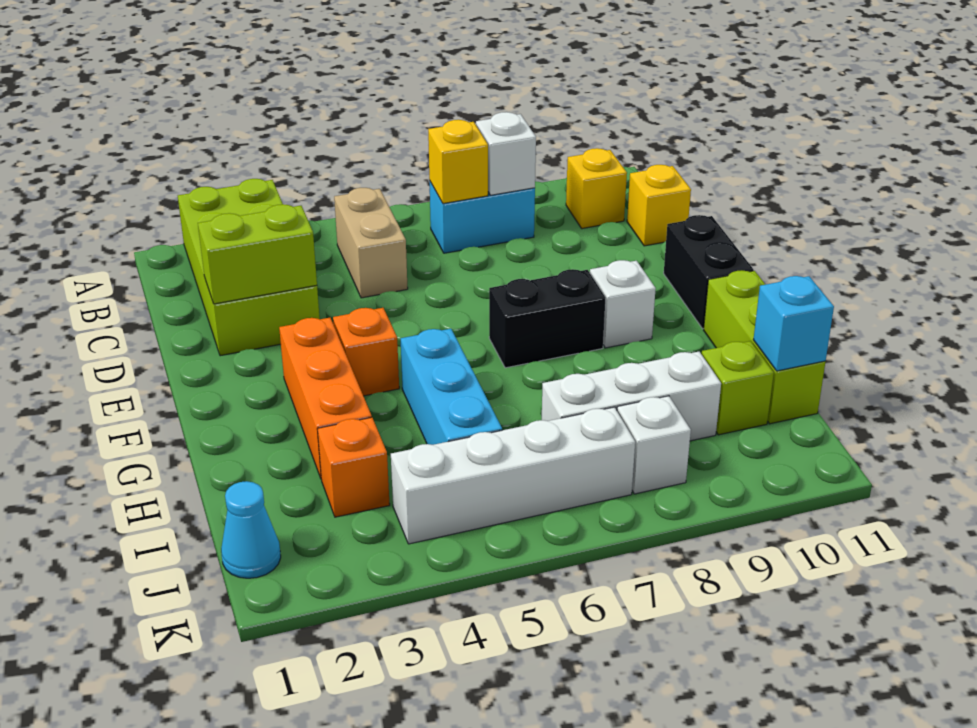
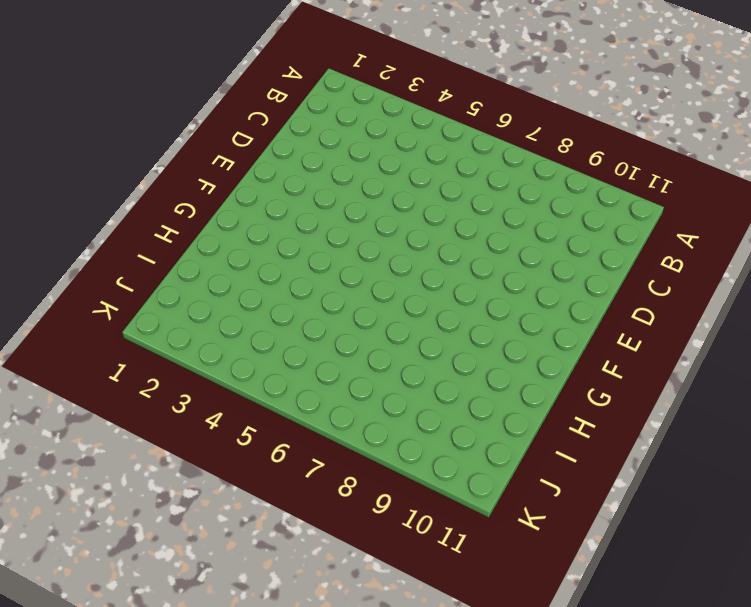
none -> lime 2x4 brick [178,179,320,356]
none -> tan 1x2 brick [334,188,408,298]
none -> cyan 1x2 brick [430,182,535,253]

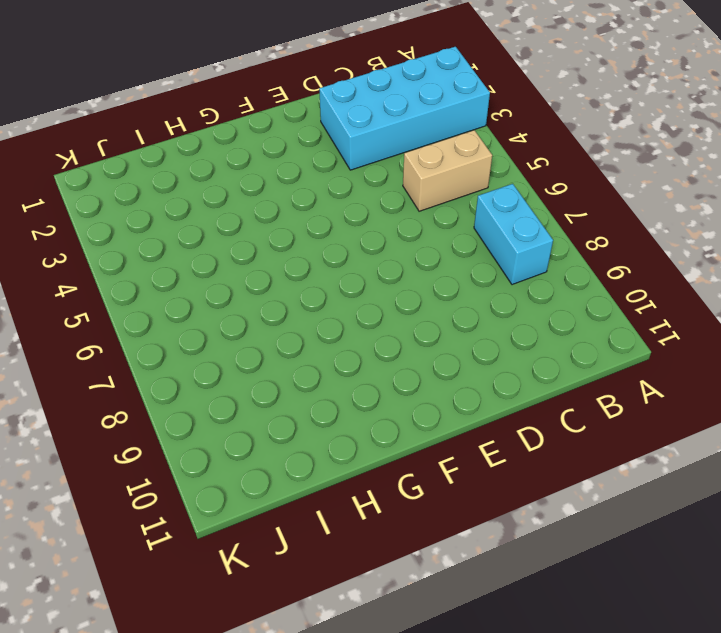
cyan 2x4 brick [319,47,490,170] -> lime 2x4 brick [178,179,320,356]
none -> yellow 1x1 brick [566,148,627,229]
none -> yellow 1x1 brick [627,165,691,246]
none -> black 1x2 brick [664,215,754,329]

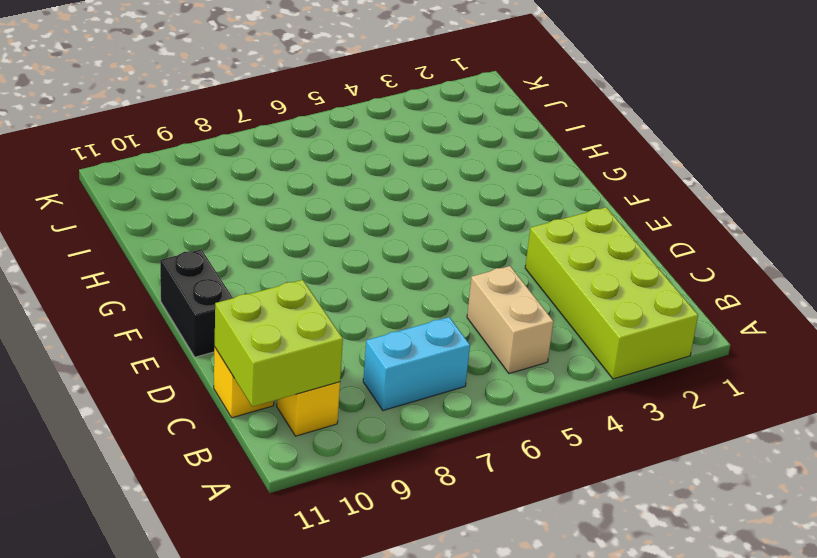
lime 2x2 brick [215,280,343,407] -> none
none -> orange 1x3 brick [279,318,372,478]
none -> orange 1x1 brick [333,308,399,396]
none -> black 1x2 brick [489,269,605,368]

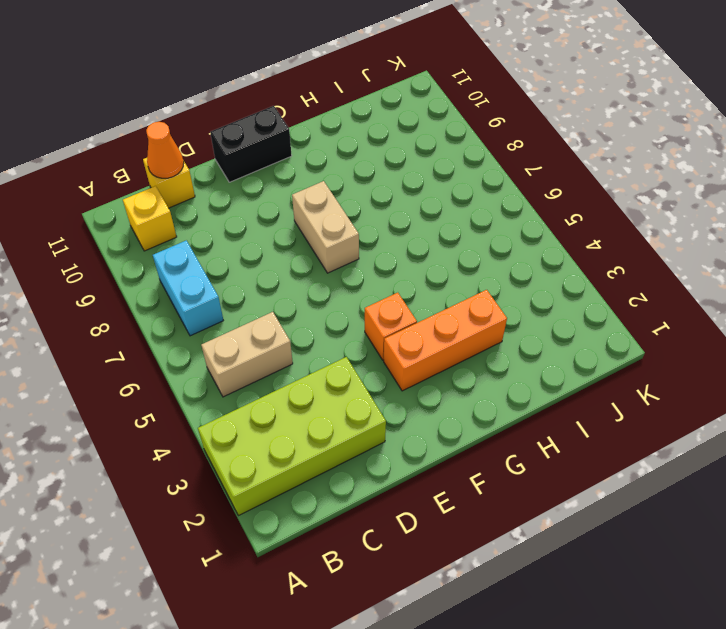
orange 1x1 cone [146,122,184,178] -> none
tan 1x2 brick [292,181,359,273] -> black 1x2 brick [489,269,605,368]
none -> white 1x1 brick [590,260,656,348]
none -> cyan 1x3 brick [400,329,502,445]
none -> lime 1x3 brick [704,270,825,424]

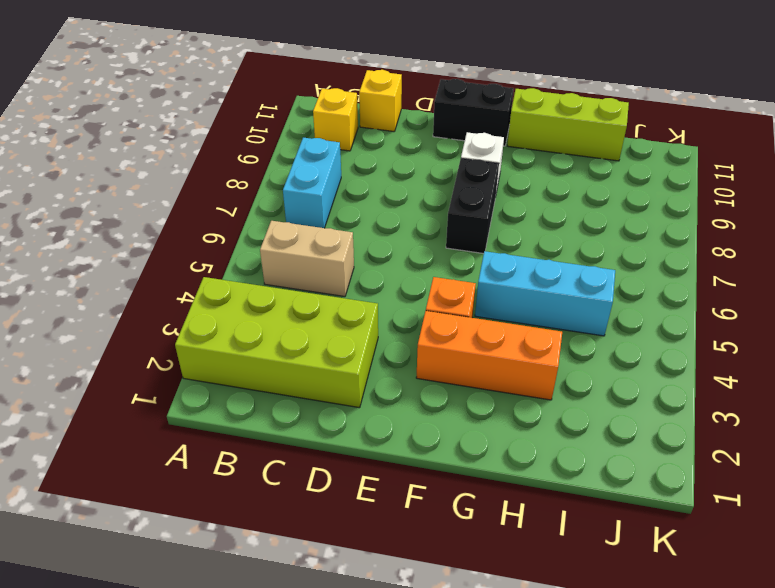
none -> orange 1x1 brick [317,417,390,517]
none -> white 1x3 brick [542,352,721,441]
none -> lime 1x1 brick [702,341,774,435]

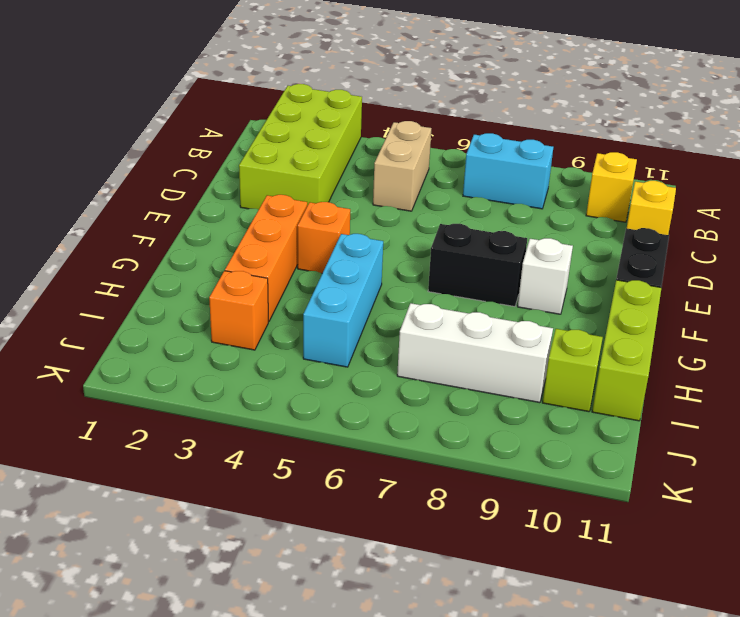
none -> cyan 1x1 cone [221,481,281,578]
none -> white 1x4 brick [391,407,635,544]
none -> white 1x1 brick [617,396,691,494]

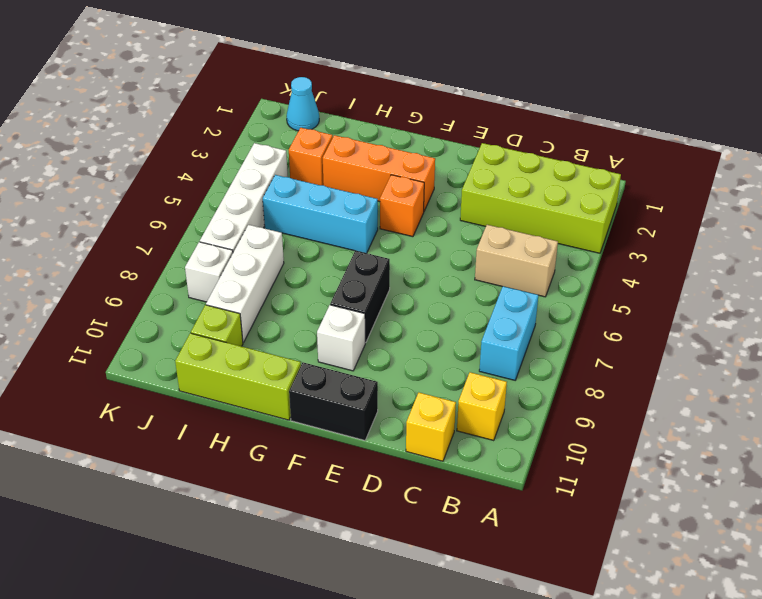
none -> yellow 1x1 brick [428,120,488,204]
none -> white 1x1 brick [476,112,536,195]
none -> lime 1x2 brick [198,204,317,304]

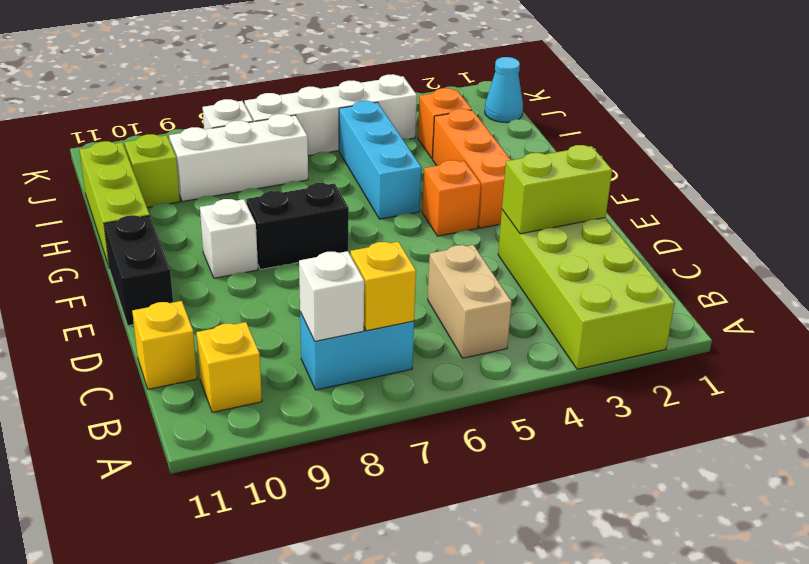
none -> cyan 1x1 brick [753,276,834,371]

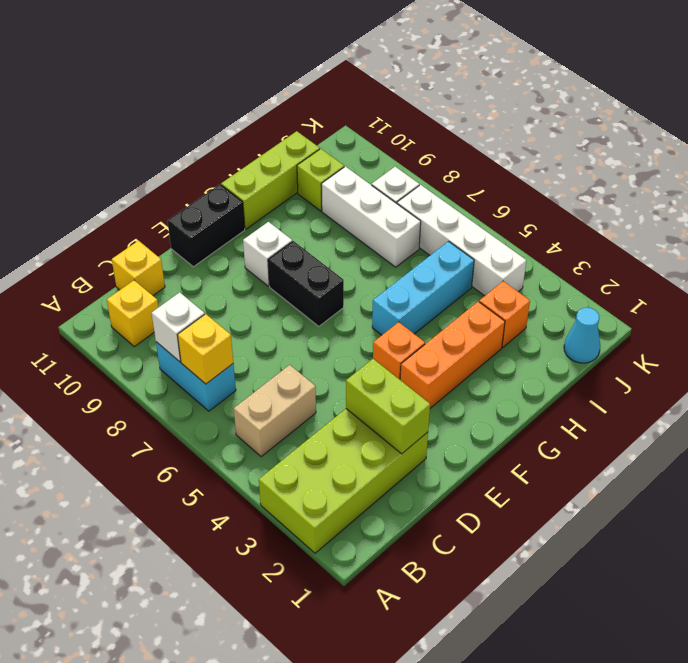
none -> cyan 1x1 brick [753,276,834,371]

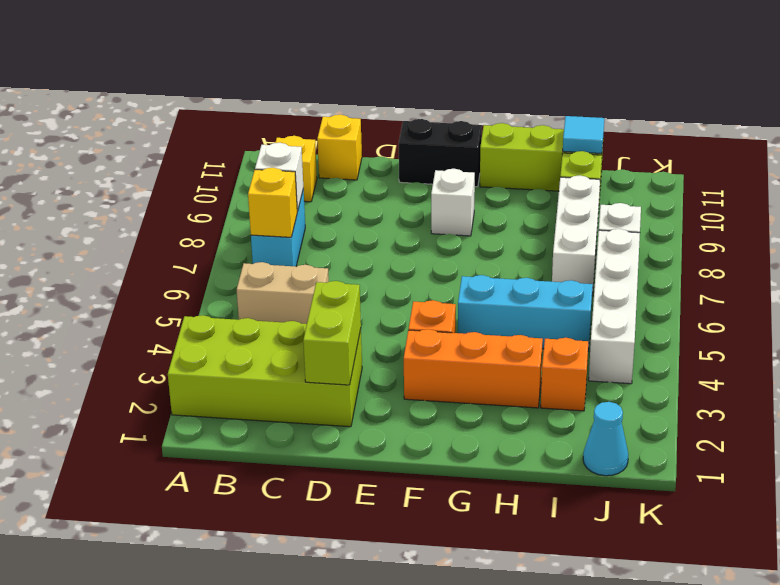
cyan 1x1 tile [563,116,604,153] -> cyan 1x1 brick [753,276,834,371]
none -> black 1x2 brick [489,269,605,368]

